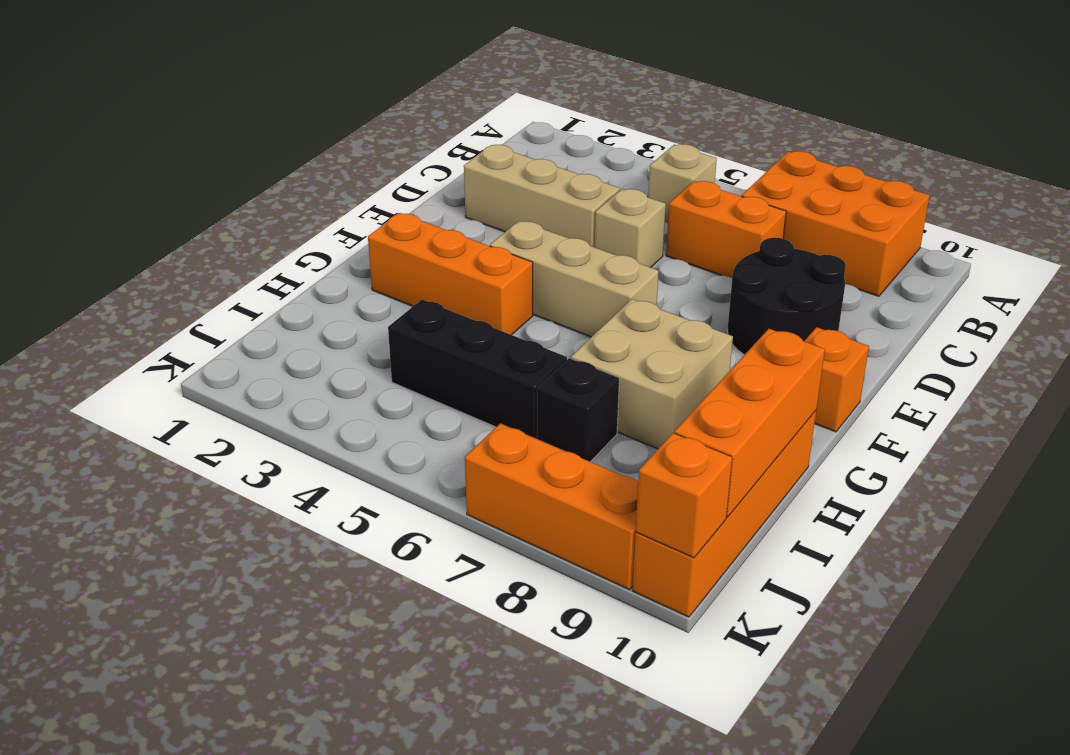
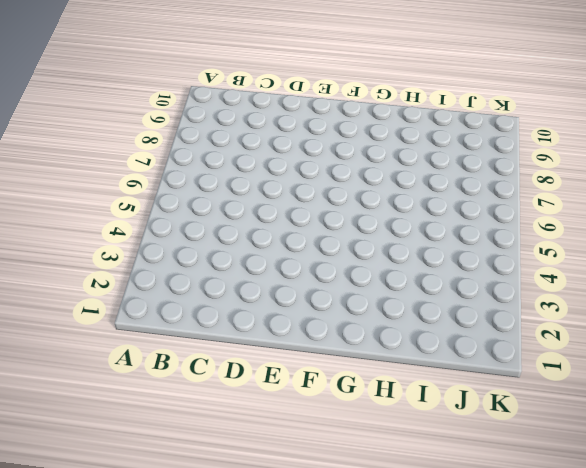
none -> orange 2x3 brick [742,151,930,296]
none -> tan 1x1 brick [648,144,717,223]
none -> orange 1x2 brick [666,181,786,278]

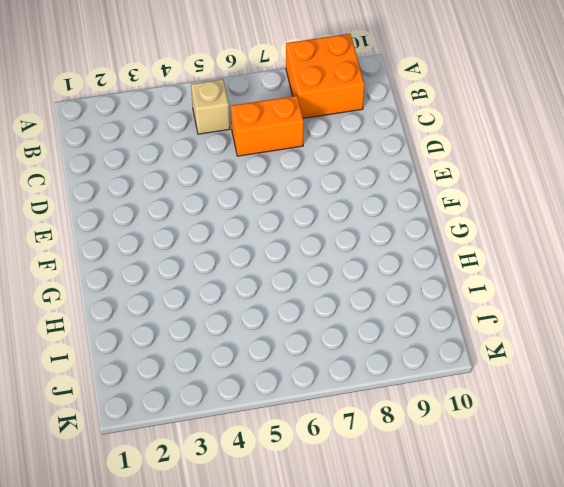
orange 2x2 brick [286,34,365,118] -> orange 2x3 brick [742,151,930,296]
none -> tan 1x3 brick [464,145,620,247]
none -> tan 1x1 brick [595,189,666,268]
none -> black 2x2 round brick [727,238,846,355]

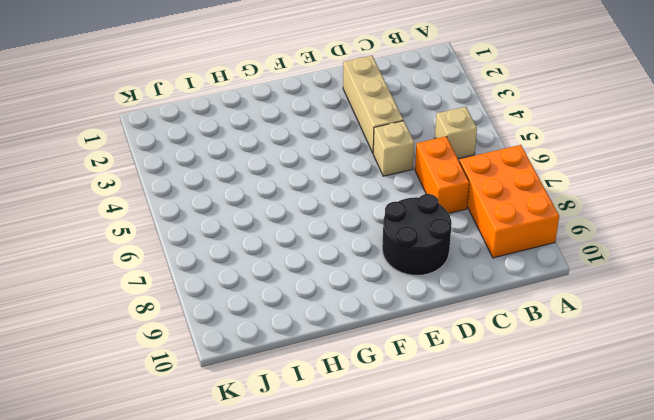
none -> tan 1x3 brick [490,221,659,337]
none -> orange 1x1 brick [805,327,869,432]
none -> orange 1x3 brick [368,213,533,335]

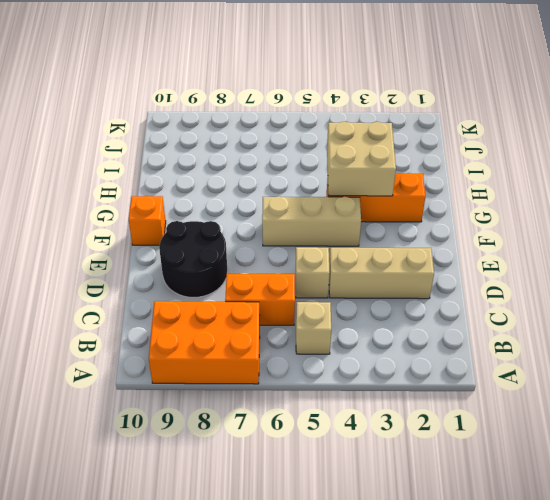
tan 2x2 brick [327,122,396,196] -> tan 2x2 brick moved to [571,299,733,449]
none -> orange 1x4 brick [633,411,816,617]
none -> black 1x3 brick [388,300,567,439]
none -> black 1x1 brick [537,358,619,462]

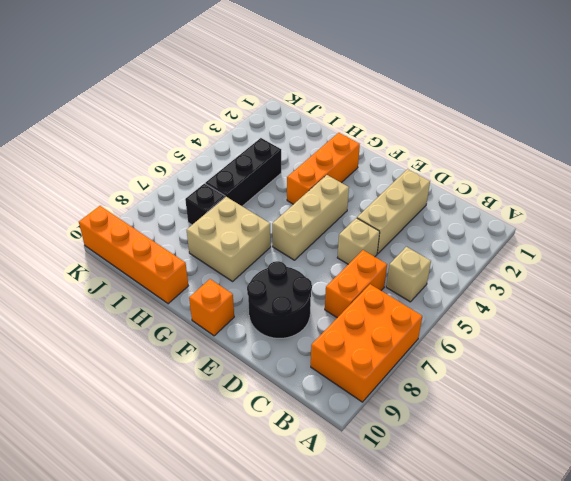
none -> orange 1x3 brick [465,423,638,590]
none -> orange 1x3 brick [675,329,825,517]
none -> orange 1x1 brick [636,433,732,558]

